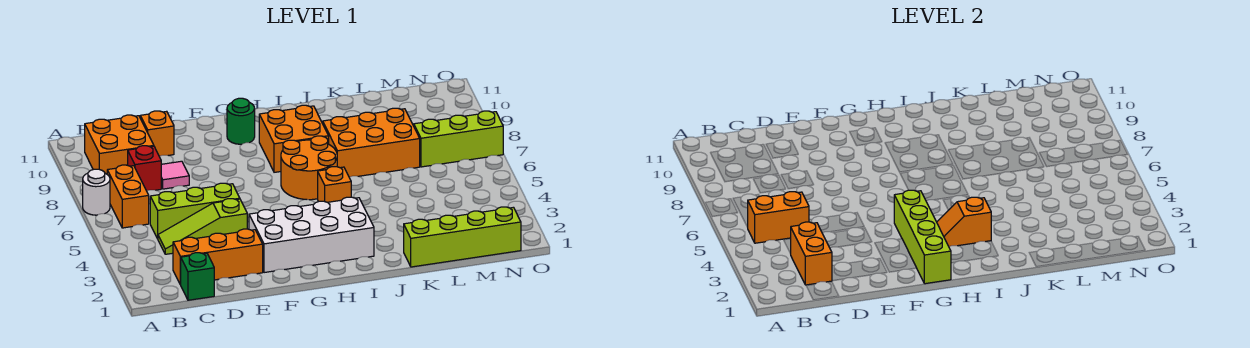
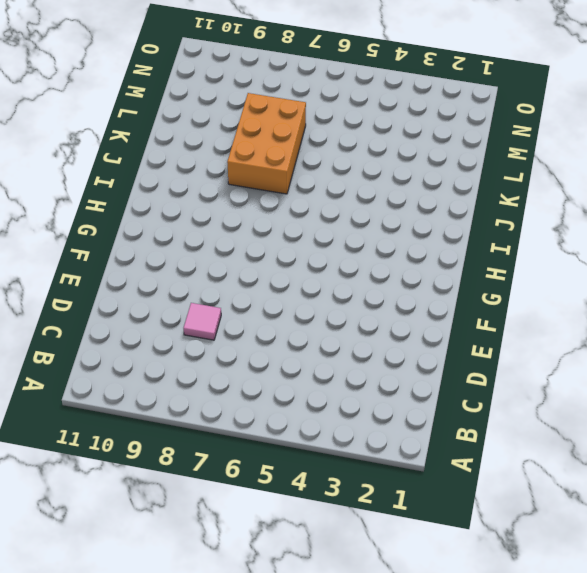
none -> white 1x1 round brick [83,169,110,215]
none -> orange 1x2 brick [107,165,149,228]
none -> orange 2x2 brick [85,115,154,174]

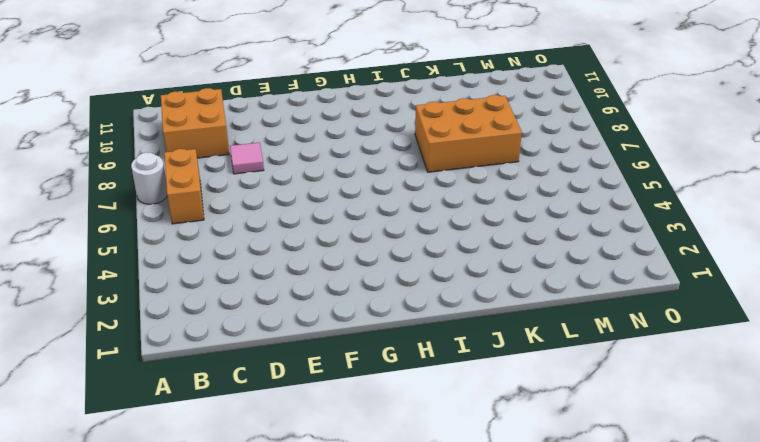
none -> green 1x1 brick [181,253,214,300]
none -> orange 1x3 brick [173,229,263,285]
none -> lime 1x3 slope [158,199,247,254]

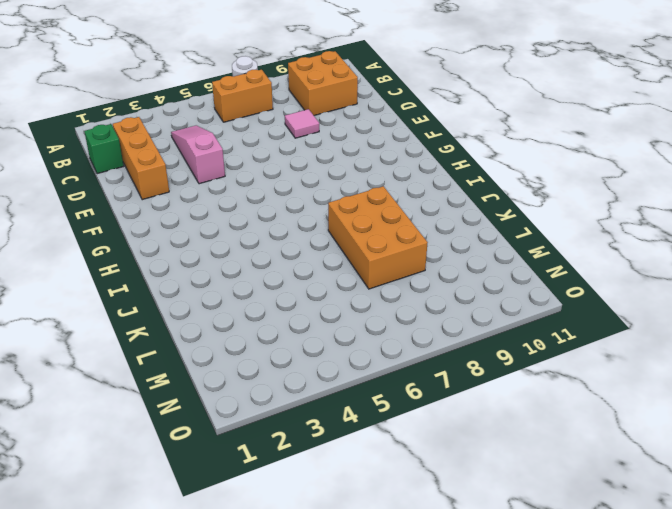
pink 1x3 slope [171,125,225,184] -> lime 1x3 slope [158,199,247,254]
none -> lime 1x3 brick [150,183,240,239]
none -> red 1x1 brick [128,146,161,191]
none -> orange 1x1 brick [140,111,174,156]

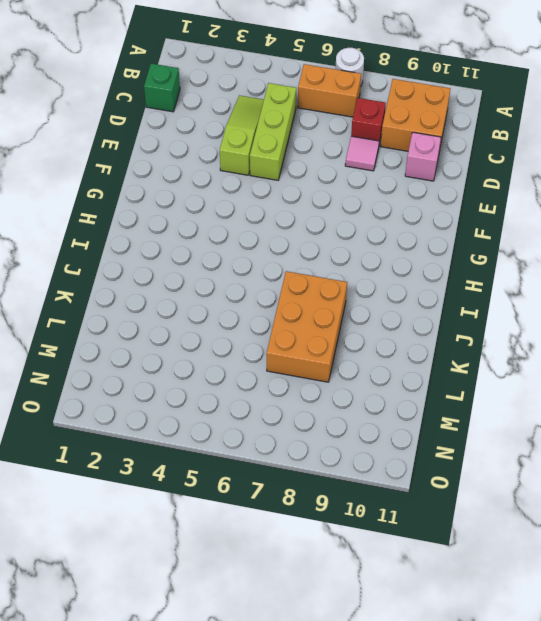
pink 1x1 brick [405,132,441,181] -> orange 1x1 brick [140,111,174,156]
none -> orange 1x3 brick [173,229,263,285]
none -> white 2x4 brick [249,197,374,273]
none -> green 1x1 round brick [227,98,255,144]

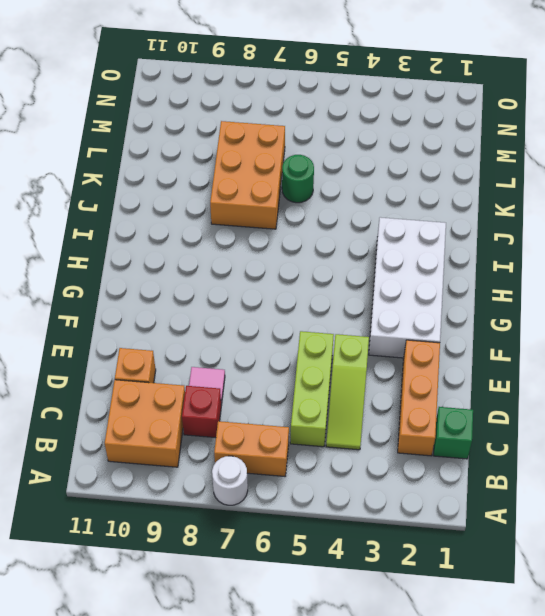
green 1x1 round brick [282,155,314,203] -> green 1x1 round brick moved to [227,98,255,144]
none -> orange 2x2 round brick [281,136,337,200]
none -> orange 2x2 brick [259,105,329,172]
none -> orange 1x1 brick [318,167,351,202]

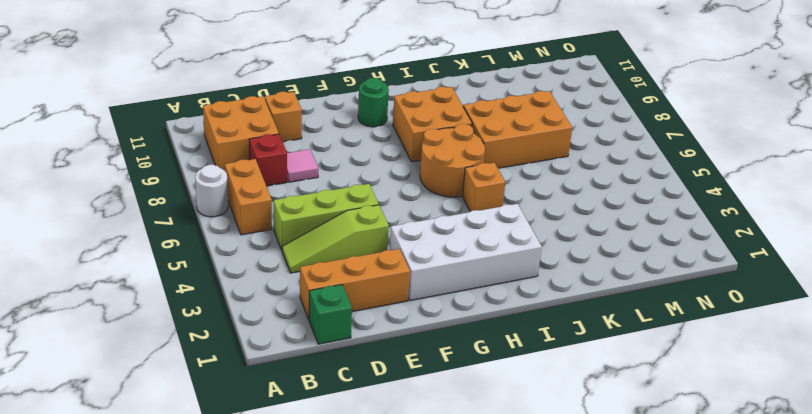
none -> lime 1x4 brick [404,207,521,267]
none -> lime 1x3 brick [414,111,503,167]
none -> orange 1x2 brick [748,192,809,243]

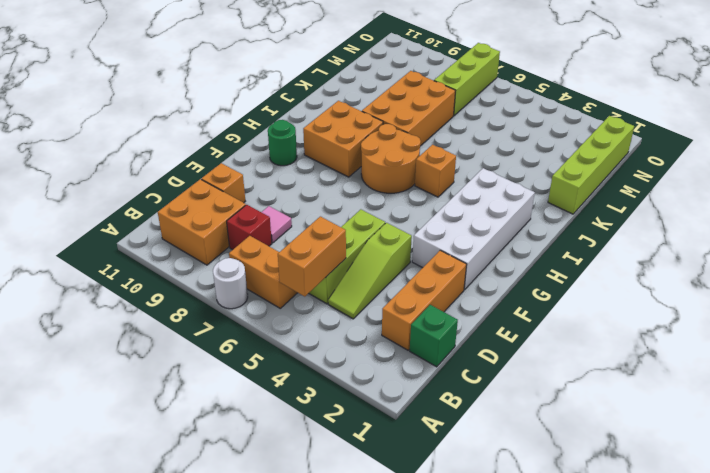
none -> orange 1x2 brick [791,222,832,285]
none -> lime 1x4 brick [894,190,951,284]
none -> orange 1x2 slope [937,197,991,246]

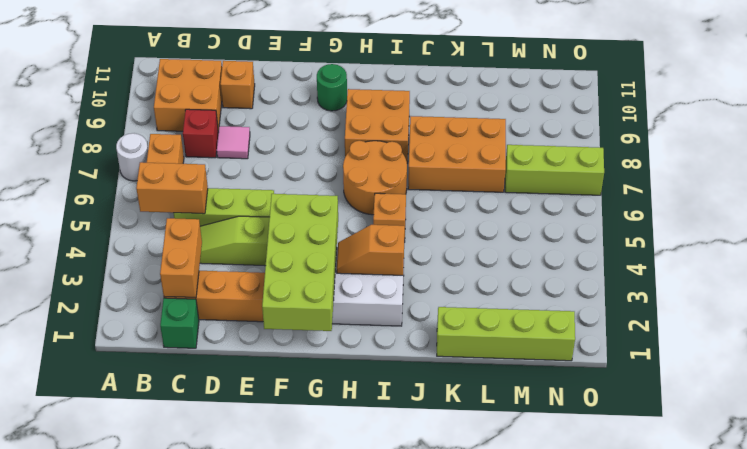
lime 2x4 brick [262,194,338,331] -> lime 1x4 brick [894,190,951,284]

